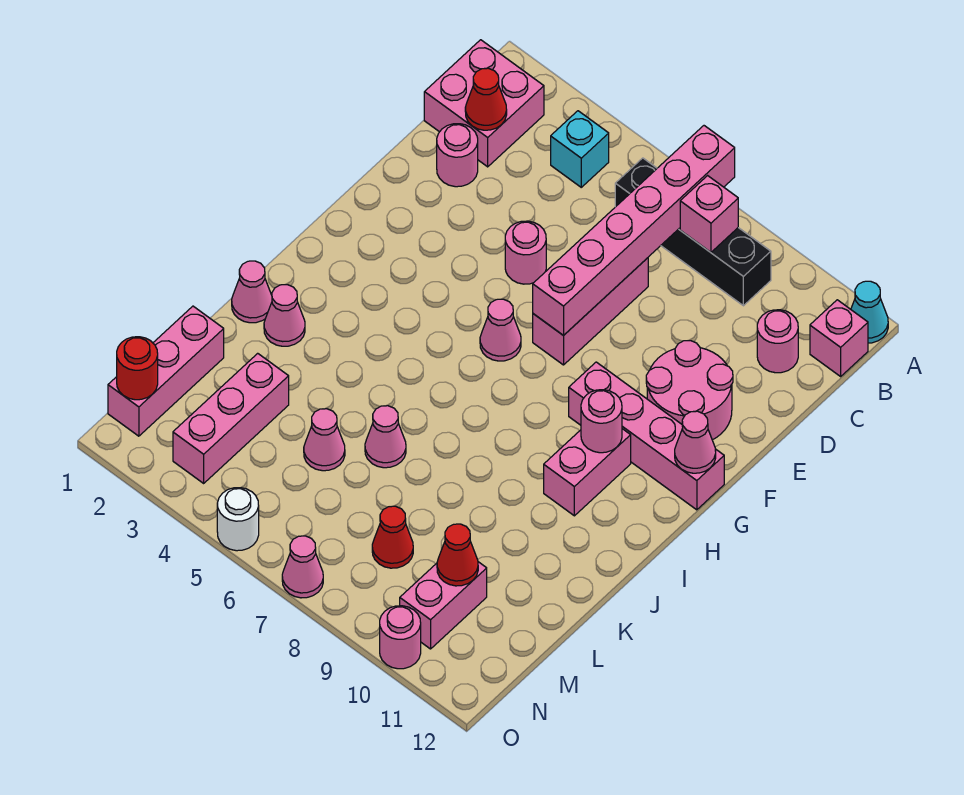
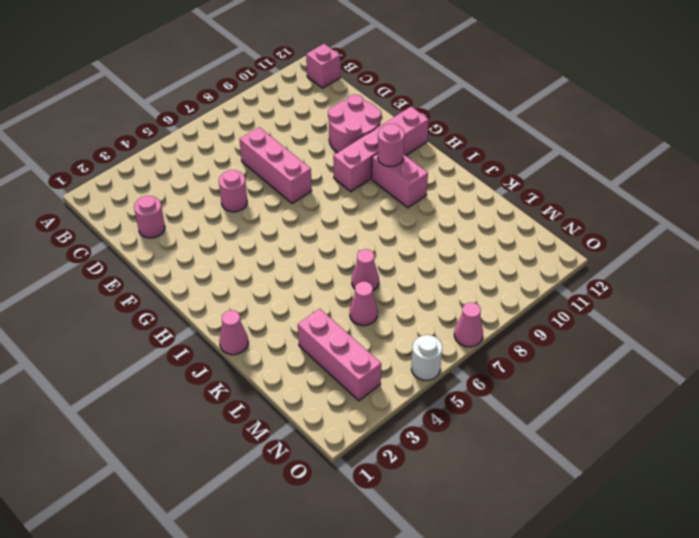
none -> cyan 1x1 cone [851,281,888,343]
none -> pink 2x2 brick [424,40,544,167]
none -> cyan 1x1 brick [551,111,609,187]
none -> black 1x4 brick [615,158,771,306]

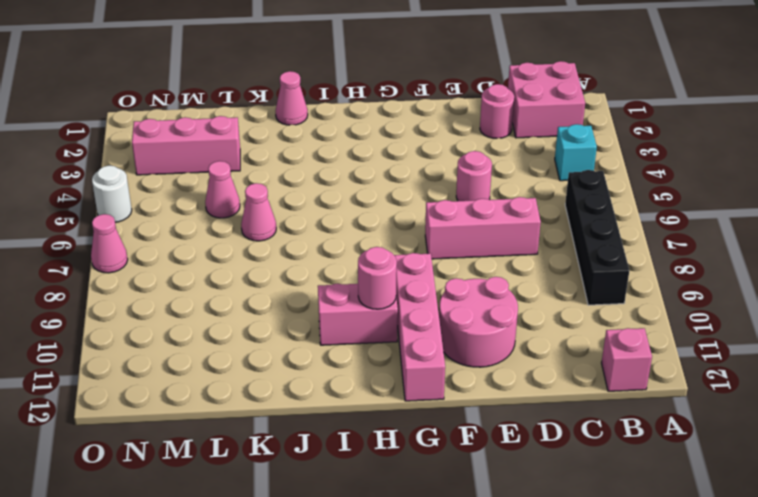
none -> cyan 1x1 cone [851,281,888,343]
none -> pink 1x1 round brick [757,310,798,373]
none -> pink 1x1 cone [480,299,521,361]
none -> pink 1x1 cone [264,285,305,346]

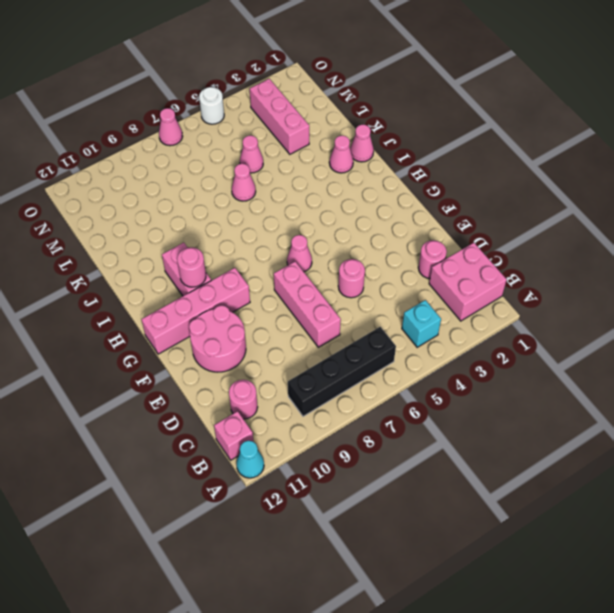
none -> pink 1x3 brick [108,306,224,436]
none -> red 1x1 cone [372,506,413,568]
none -> pink 1x2 brick [400,562,487,649]
none -> pink 1x1 round brick [380,606,421,669]

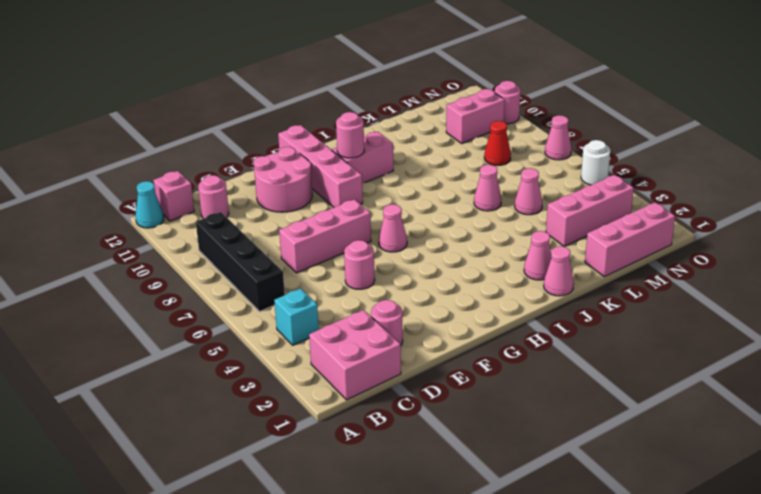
none -> pink 1x6 brick [533,126,735,336]
none -> pink 1x1 brick [680,176,738,252]
none -> red 1x1 cone [465,68,507,130]
none -> pink 1x1 cone [675,411,716,473]

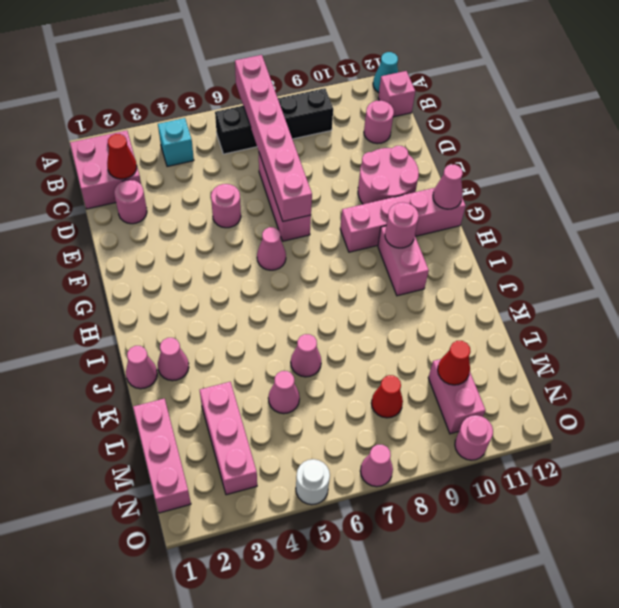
none -> pink 1x1 brick [680,176,738,252]
none -> red 1x1 round brick [117,337,158,400]

